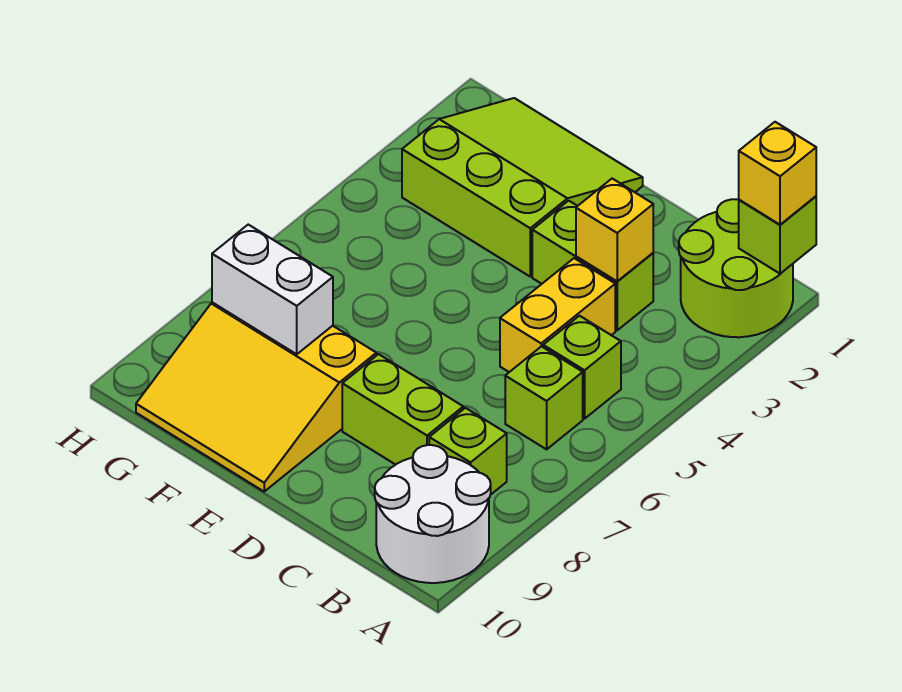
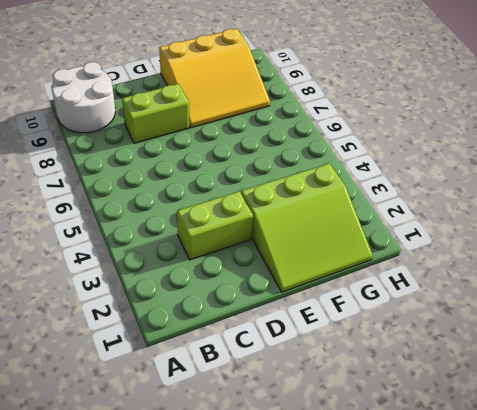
yellow 3x3 slope [159,29,270,128] -> yellow 3x3 slope turned to [136,302,376,491]
none -> lime 2x2 round brick [679,199,793,337]
none -> lime 1x1 brick [543,316,621,419]
none -> lime 1x1 brick [505,346,583,449]

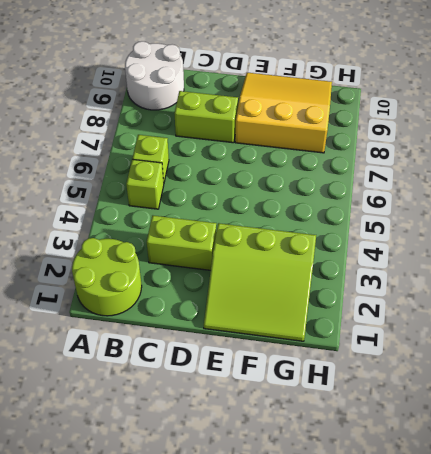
none -> lime 1x1 brick [429,408,507,495]
none -> yellow 1x2 brick [500,258,615,372]
none -> lime 1x1 brick [739,196,816,274]

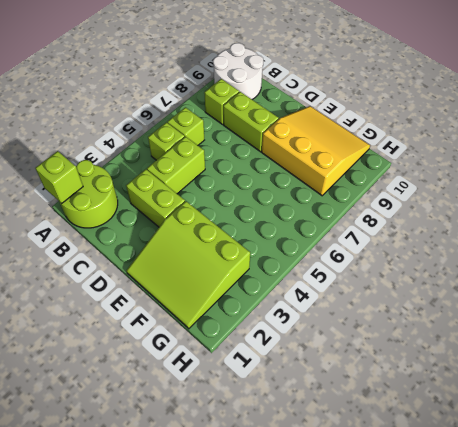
lime 1x2 brick [147,136,205,194] -> yellow 1x2 brick [500,258,615,372]
none -> yellow 1x1 brick [576,179,653,281]
none -> white 1x2 brick [212,225,333,354]
none -> yellow 1x1 brick [739,122,816,225]

